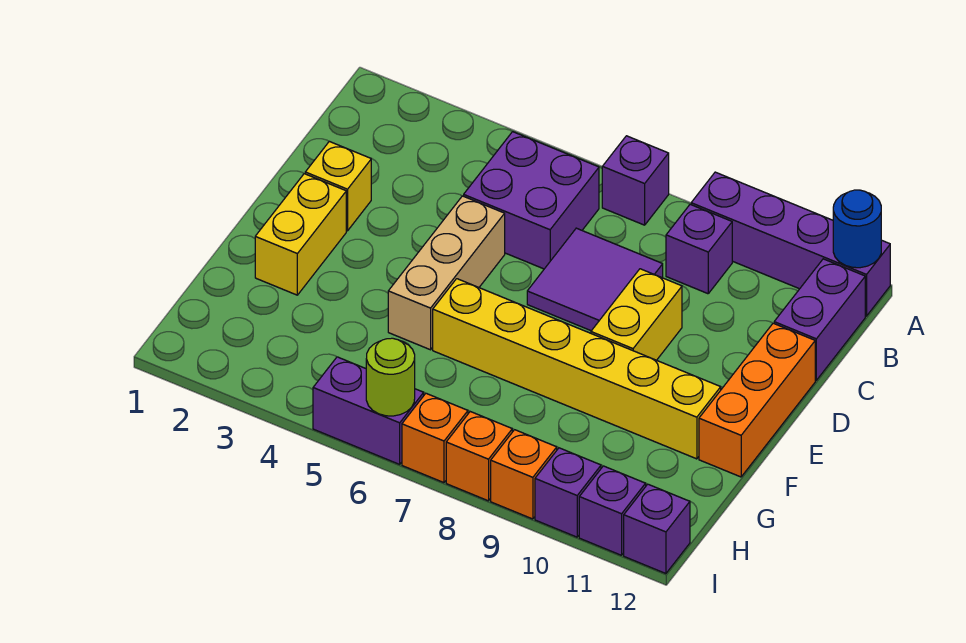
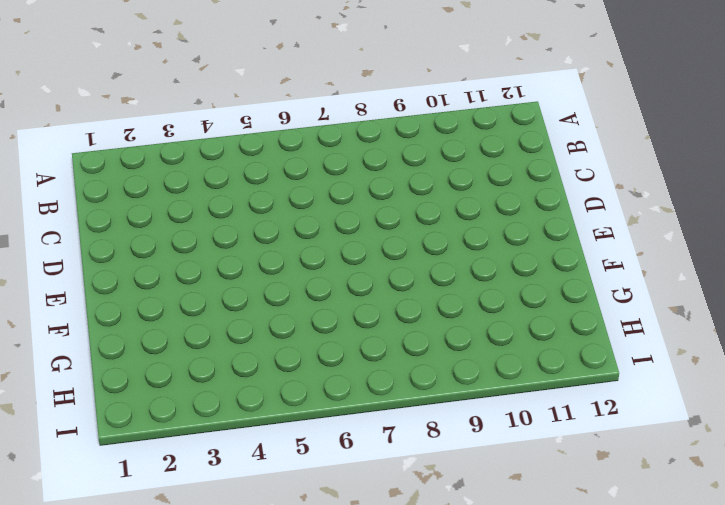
none -> purple 1x1 brick [602,136,669,225]
none -> purple 1x4 brick [691,172,890,316]
none -> purple 2x2 brick [464,132,599,269]

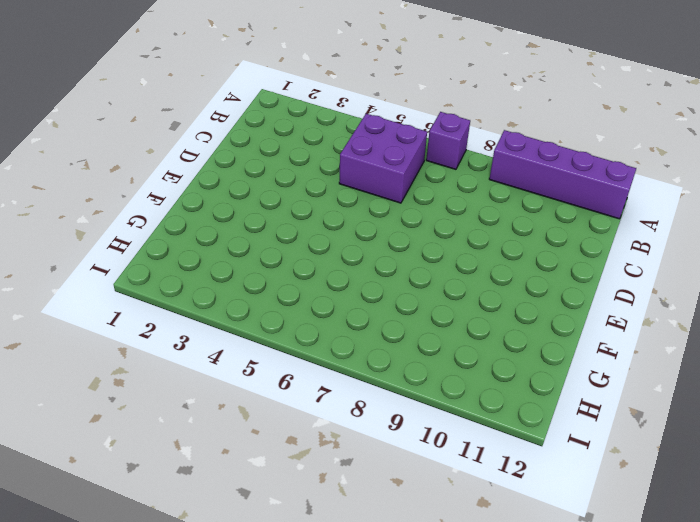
none -> purple 1x1 brick [666,204,732,294]
none -> purple 1x2 brick [774,259,865,380]
none -> purple 2x2 tile [527,228,663,331]

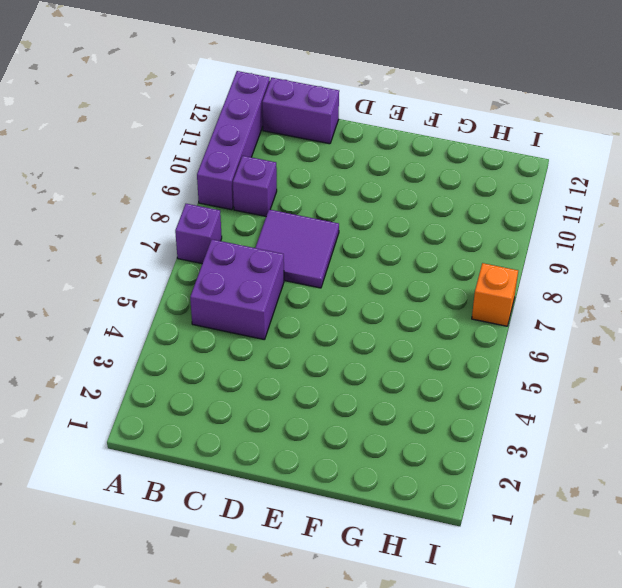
none -> yellow 1x1 brick [305,141,371,231]
none -> tan 1x3 brick [388,196,505,350]
none -> yellow 1x2 brick [591,269,682,360]

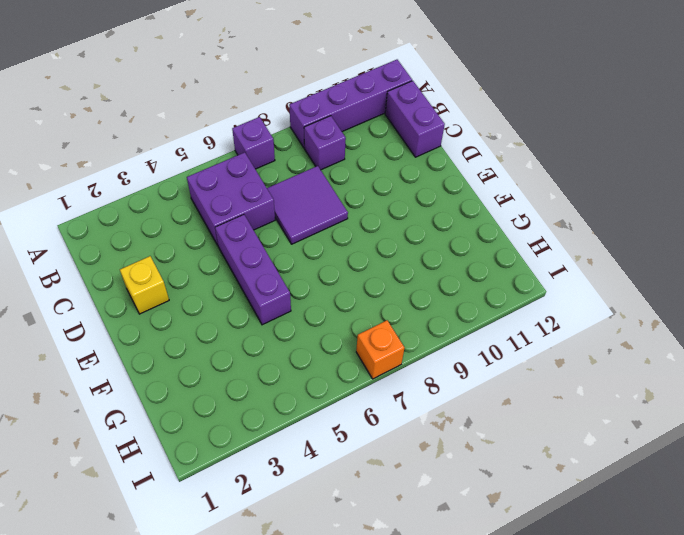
purple 1x3 brick [215,215,291,325] -> tan 1x3 brick [388,196,505,350]
none -> yellow 1x2 brick [591,269,682,360]
none -> orange 1x3 brick [699,323,815,477]
none -> yellow 1x2 brick [255,174,346,295]

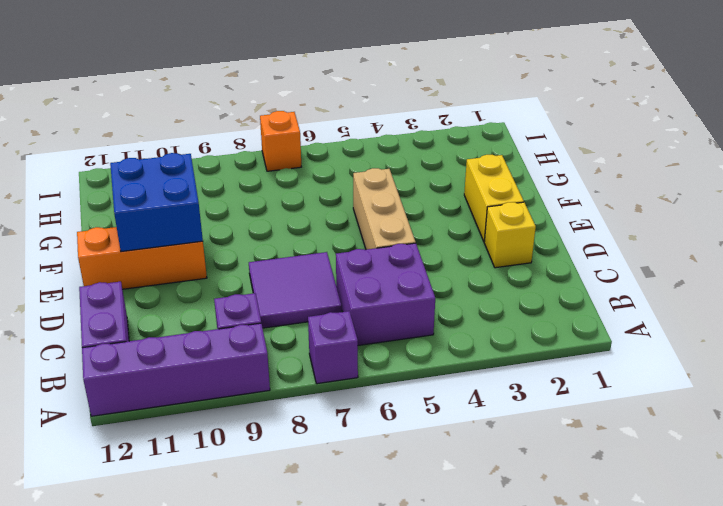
orange 1x3 brick [77,227,207,289] -> orange 1x3 brick turned to [699,323,815,477]
blue 2x2 brick [110,153,203,252] -> none
none -> yellow 1x2 brick [591,269,682,360]
none -> yellow 1x6 brick [433,279,721,459]
none -> purple 1x2 brick [313,357,424,464]

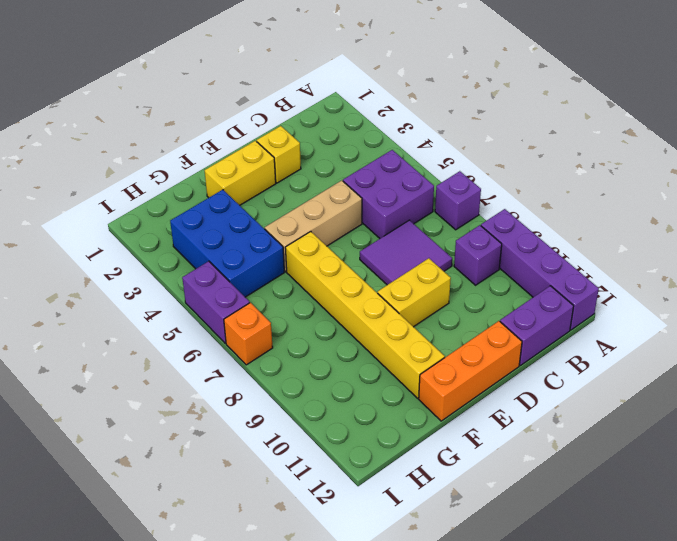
blue 2x3 brick [170,190,284,297] -> none
none -> orange 1x1 brick [446,412,512,501]
none -> orange 1x1 brick [491,430,557,519]
none -> purple 1x1 brick [535,448,601,537]

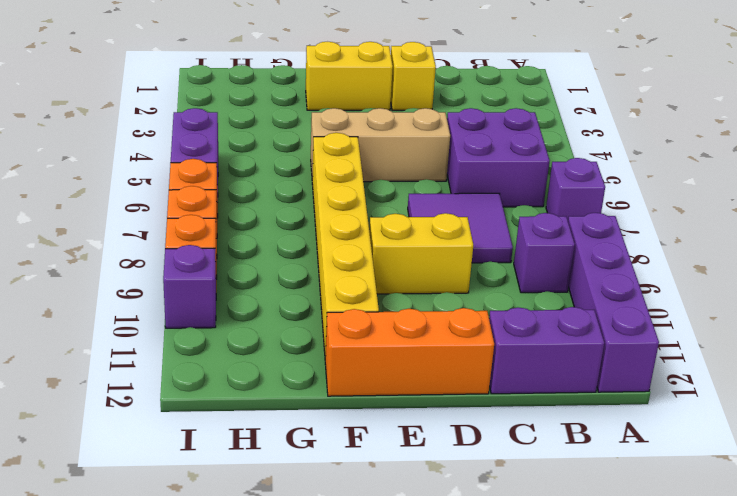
none -> purple 1x1 brick [579,466,646,555]
none -> purple 1x1 brick [624,484,690,574]
none -> blue 1x1 round brick [833,190,881,268]

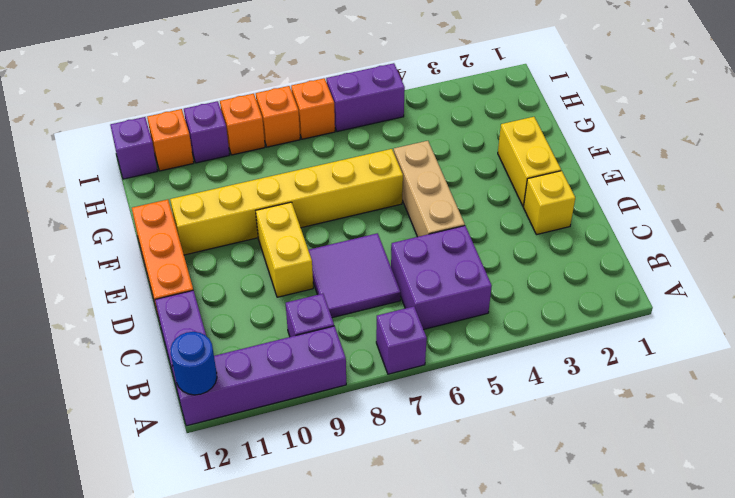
orange 1x1 brick [147,109,194,171] -> purple 1x1 brick [579,466,646,555]
none -> lime 1x1 round brick [366,338,415,416]

